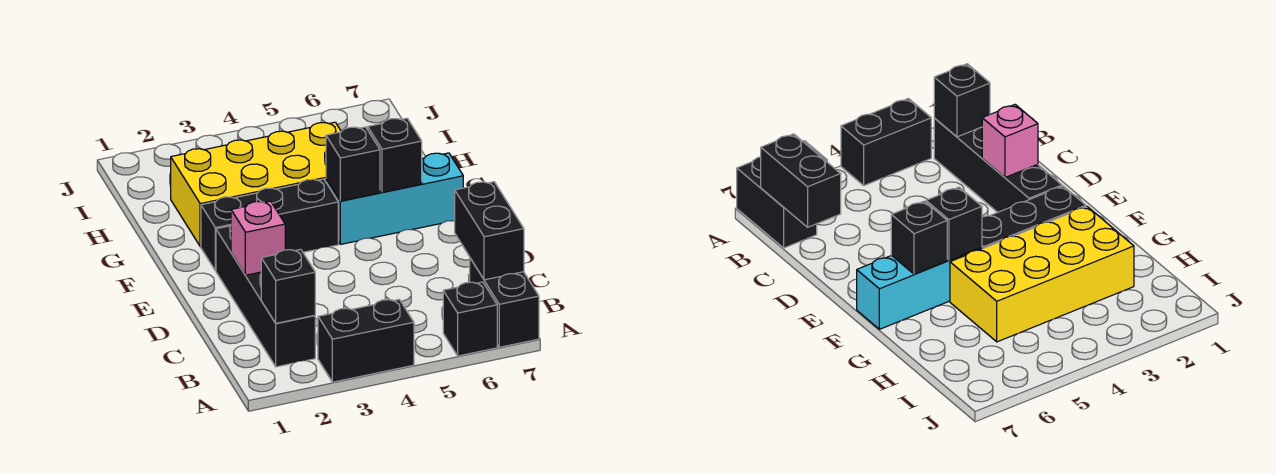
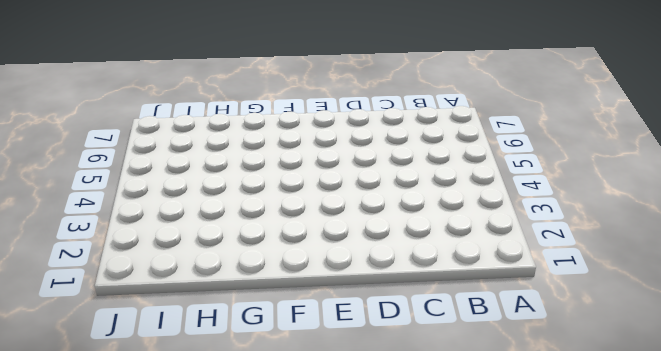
none -> black 1x2 brick [318,300,414,382]
none -> black 1x1 brick [443,282,497,356]
none -> black 1x2 brick [470,258,539,347]

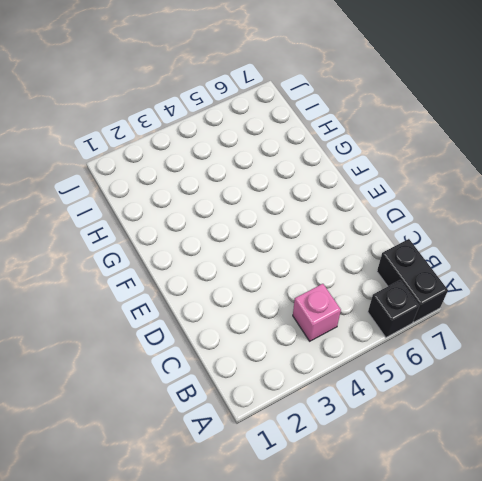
pink 1x1 brick [293,284,341,341] -> pink 1x1 brick moved to [231,201,285,275]
none -> black 1x2 brick [318,300,414,382]
none -> black 1x4 brick [216,226,315,367]
none -> black 1x3 brick [201,179,338,271]

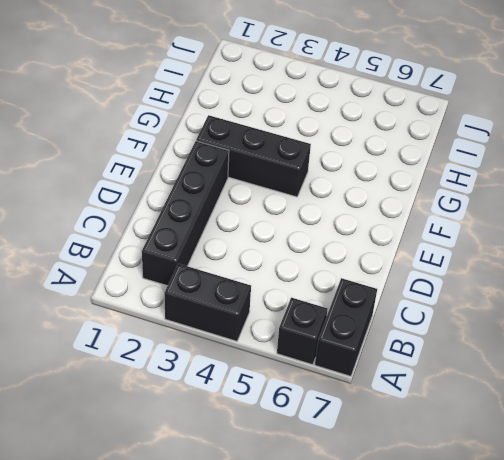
none -> cyan 1x3 brick [326,153,463,244]
none -> yellow 2x4 brick [171,122,341,247]
none -> black 1x1 brick [261,249,315,323]

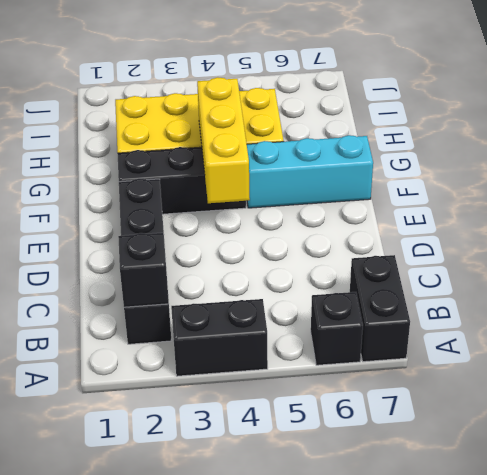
yellow 1x3 brick [197,77,250,203] -> none
none -> black 1x2 brick [455,182,524,280]
none -> pink 1x1 brick [231,201,285,275]
none -> black 1x1 brick [326,127,380,201]

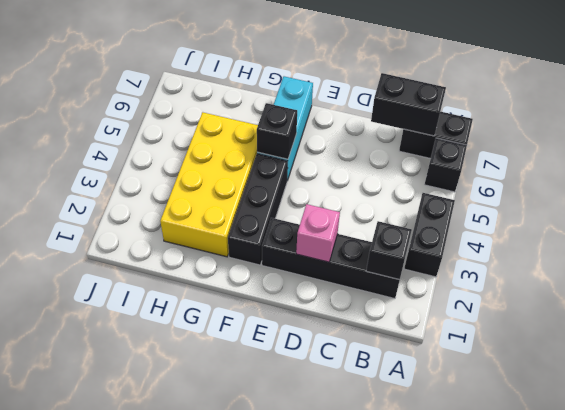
none -> black 1x1 brick [368,118,422,192]

